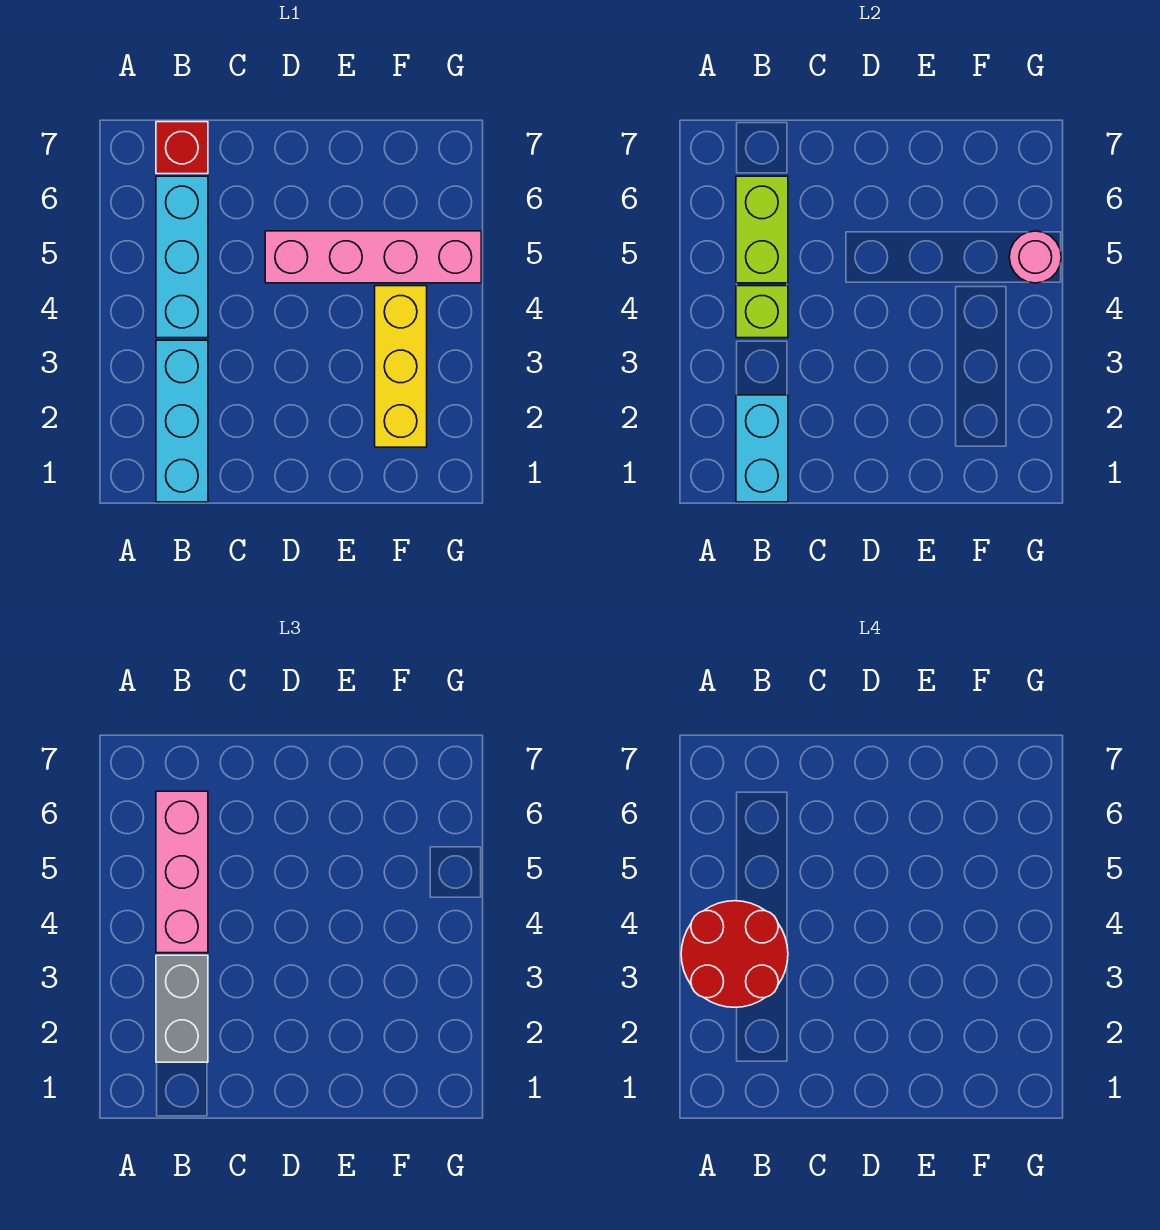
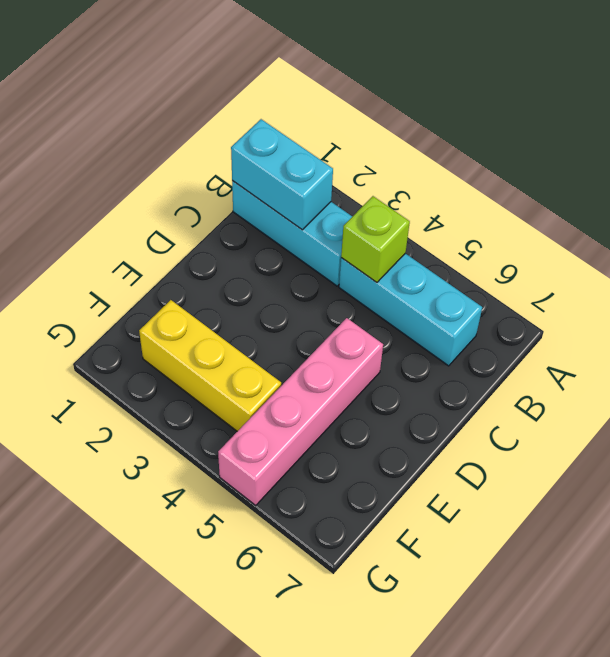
none -> red 1x1 brick [156,122,208,174]
none -> lime 1x2 brick [736,176,788,283]
none -> pink 1x1 round brick [1009,231,1061,283]

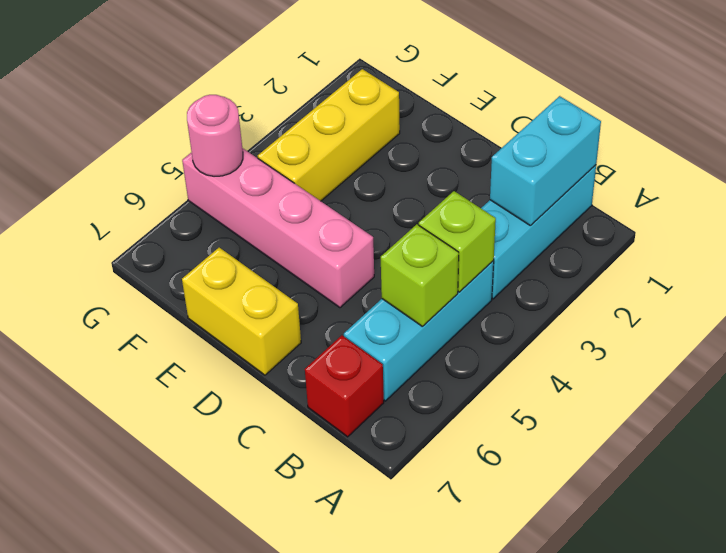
lime 1x1 brick [381,224,459,326] -> lime 1x2 brick [736,176,788,283]
yellow 1x2 brick [182,248,301,375] -> none
none -> grey 1x2 brick [156,955,208,1062]
none -> pink 1x3 brick [156,791,208,953]
none -> red 2x2 round brick [681,901,788,1007]

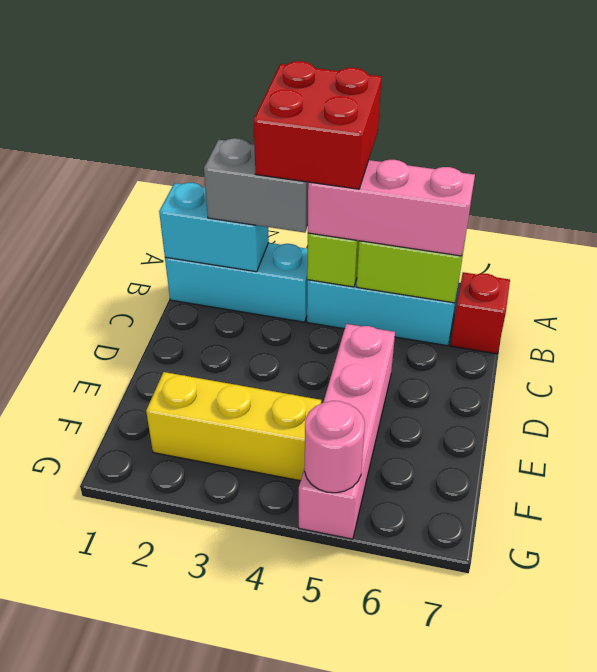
red 2x2 brick [254,61,382,189] -> red 2x2 round brick [681,901,788,1007]

